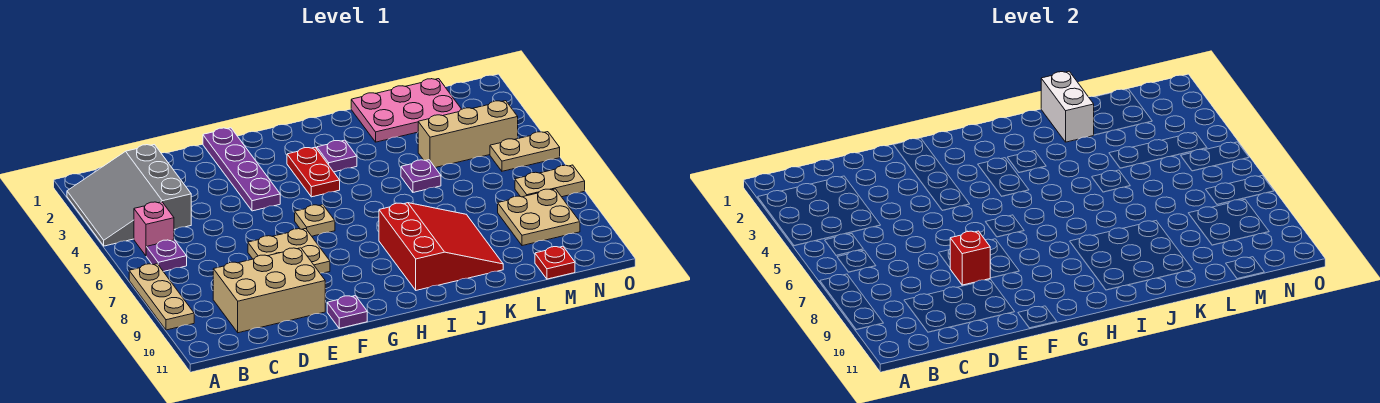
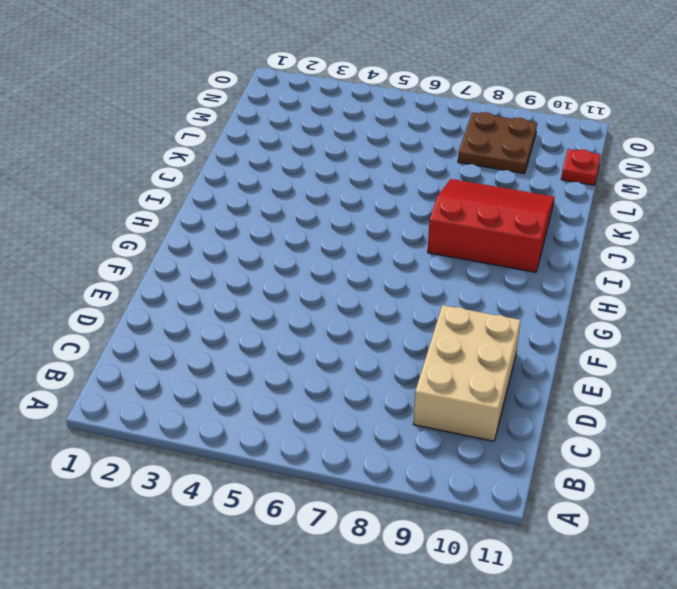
brown 2x2 plate [458,112,537,174] -> tan 2x2 plate [498,189,580,246]
none -> grey 3x3 slope [67,145,191,246]
none -> tan 1x3 plate [129,264,194,330]
none -> pink 1x1 brick [134,202,174,256]

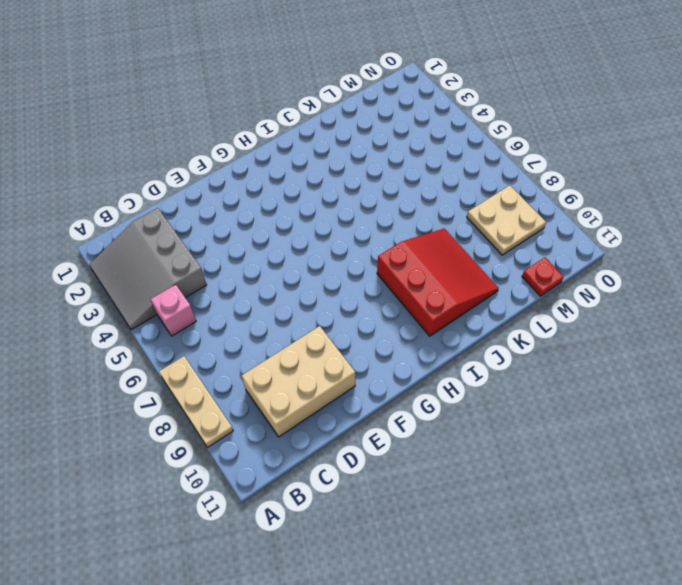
none -> purple 1x1 plate [146,240,187,272]
none -> tan 2x2 plate [248,229,330,273]
none -> purple 1x4 plate [203,128,280,211]

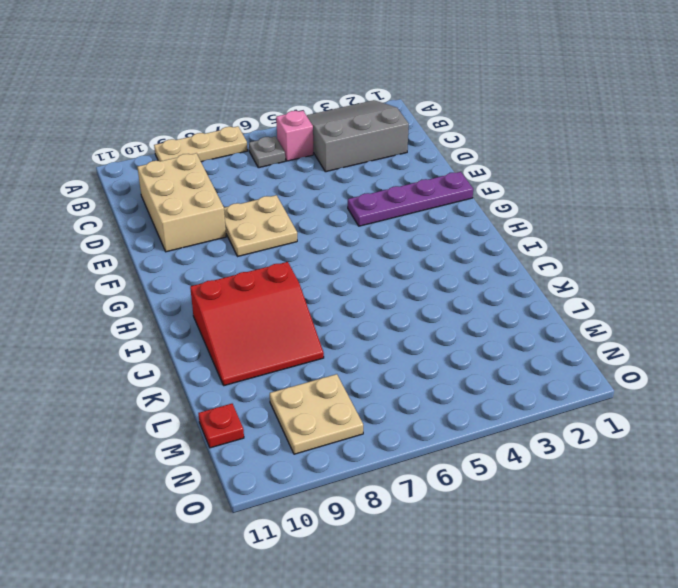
grey 1x1 plate [249,136,285,168] -> purple 1x1 plate [146,240,187,272]
none -> purple 1x1 plate [327,296,367,328]
none -> tan 1x1 plate [295,205,335,236]
none -> red 1x2 plate [287,147,340,197]

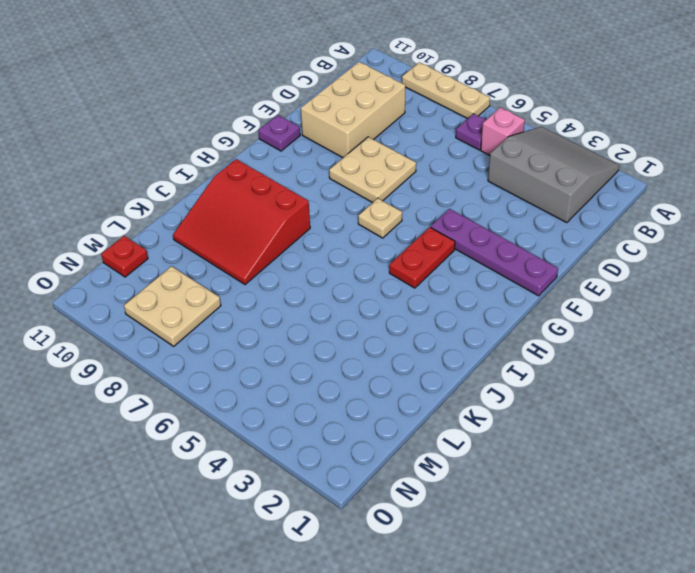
red 1x2 plate [389,227,455,288] -> red 1x2 plate turned to [287,147,340,197]
none -> purple 1x1 plate [317,140,357,172]
none -> pink 2x3 plate [351,79,461,142]
none -> purple 1x1 plate [401,160,441,192]

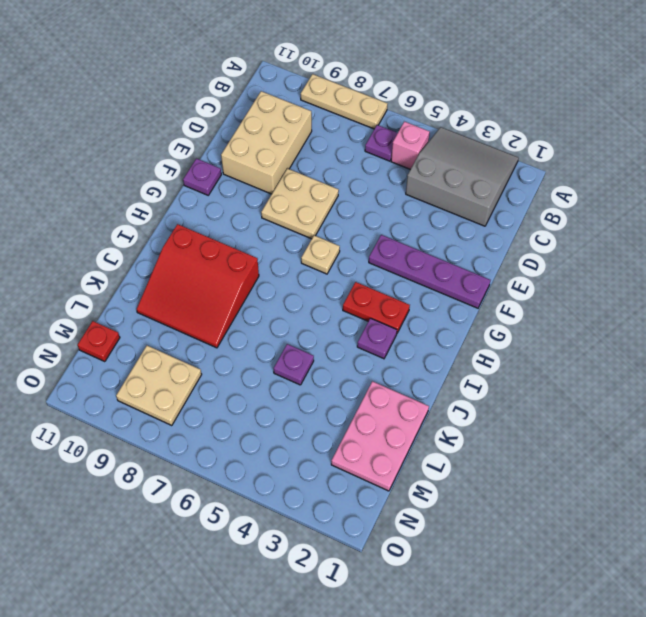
none -> tan 1x3 brick [418,101,518,168]
none -> tan 1x2 plate [490,132,560,171]
none -> tan 1x2 plate [515,165,585,197]

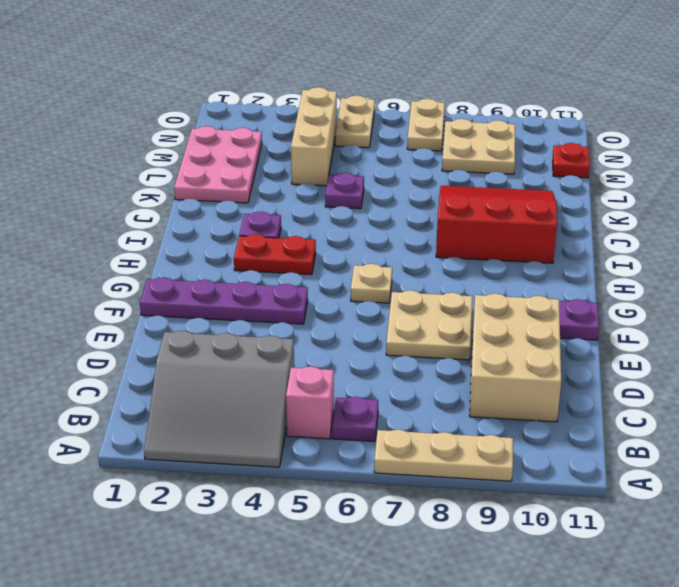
none -> red 1x1 brick [950,231,990,285]
none -> white 1x2 brick [1041,71,1094,142]

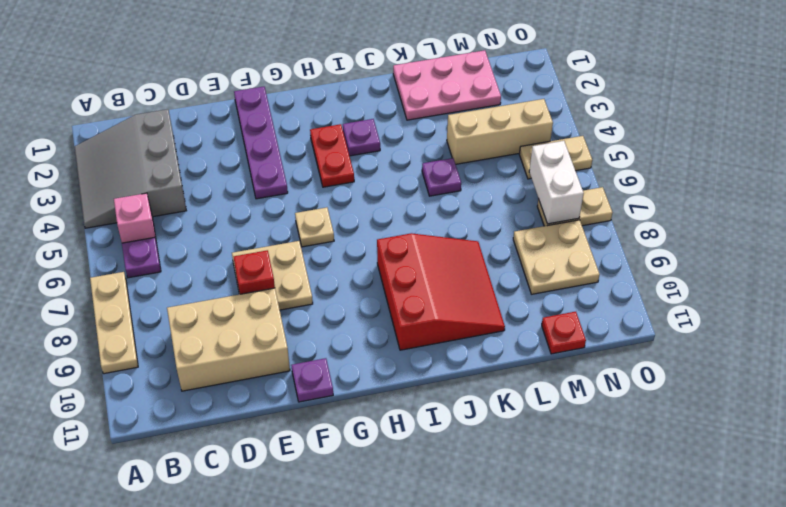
white 1x2 brick [529,141,584,224] -> white 1x2 brick moved to [1041,71,1094,142]

